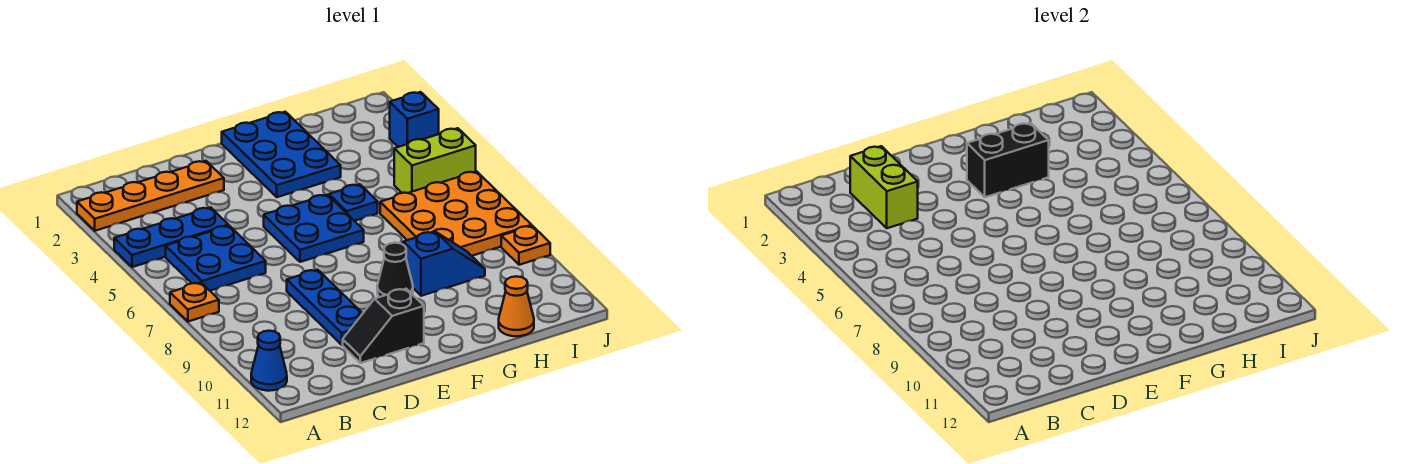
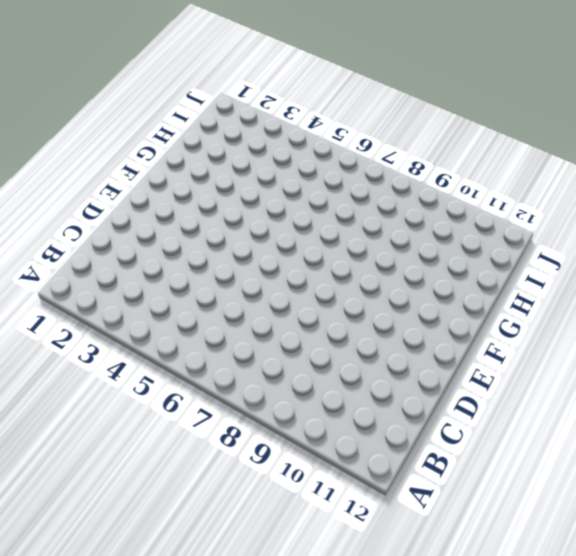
none -> orange 1x4 plate [77,161,224,231]
none -> blue 1x3 plate [114,207,228,267]
none -> orange 1x1 plate [170,283,219,322]

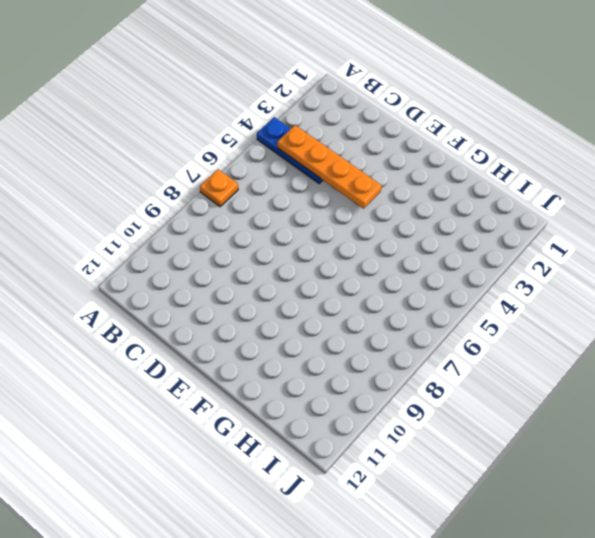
orange 1x4 plate [277,125,381,209] -> orange 1x4 plate moved to [77,161,224,231]
none -> blue 1x1 cone [251,331,287,391]
none -> blue 2x2 plate [166,226,266,291]
none -> blue 1x3 plate [287,270,363,345]

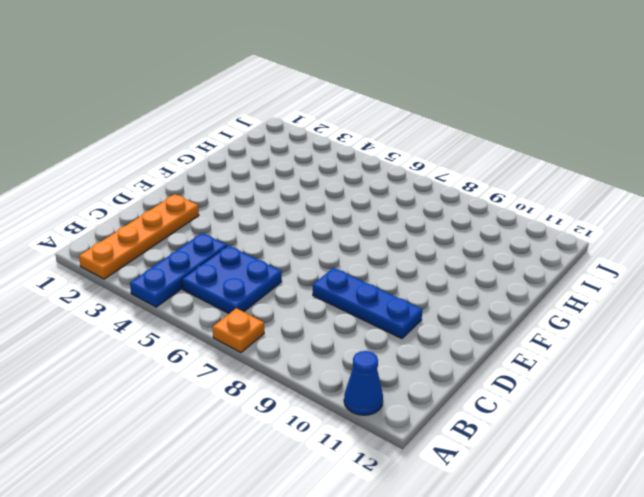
none -> black 1x2 slope [343,289,424,363]
none -> blue 2x2 plate [264,195,364,262]
none -> blue 2x3 plate [222,112,341,197]

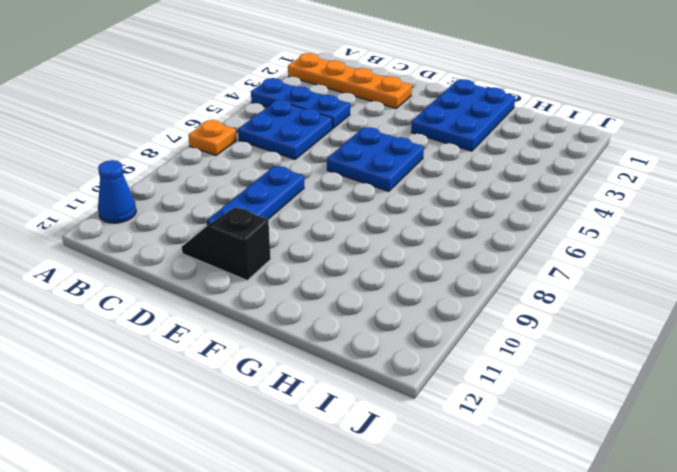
none -> black 1x1 cone [377,243,413,297]
none -> blue 1x1 plate [329,184,378,221]
none -> blue 1x2 slope [403,232,485,296]

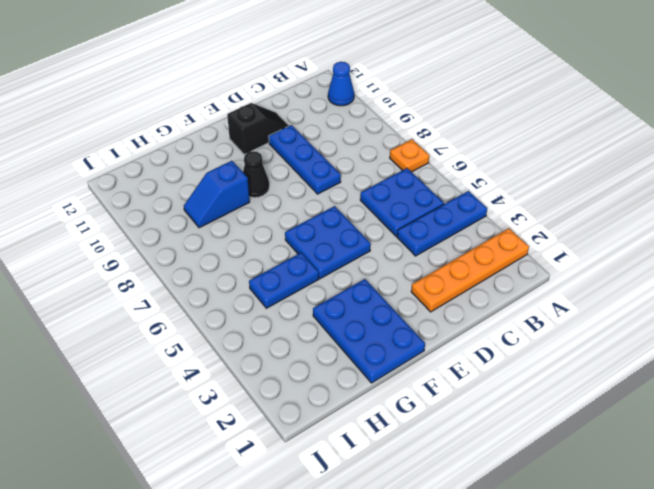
blue 1x2 plate [249,253,319,308] -> blue 1x1 plate [329,184,378,221]
none -> orange 3x3 plate [380,171,532,256]
none -> orange 1x1 cone [499,276,534,336]
none -> lime 1x2 brick [394,128,476,193]

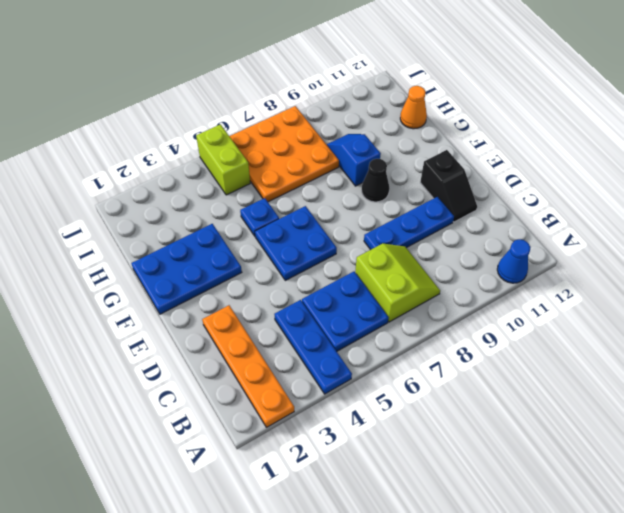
lime 2x2 slope [355,243,440,322] -> none
none -> orange 1x1 plate [170,283,219,322]
none -> blue 1x1 brick [390,92,439,147]
none -> orange 1x1 plate [501,226,550,265]

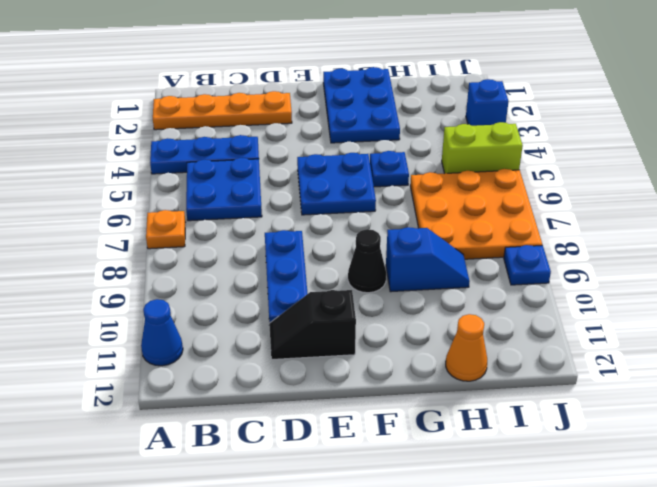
blue 1x1 plate [504,245,551,285] -> orange 1x1 plate [501,226,550,265]
none -> lime 1x2 brick [850,146,918,228]
none -> black 1x2 brick [967,123,1049,197]

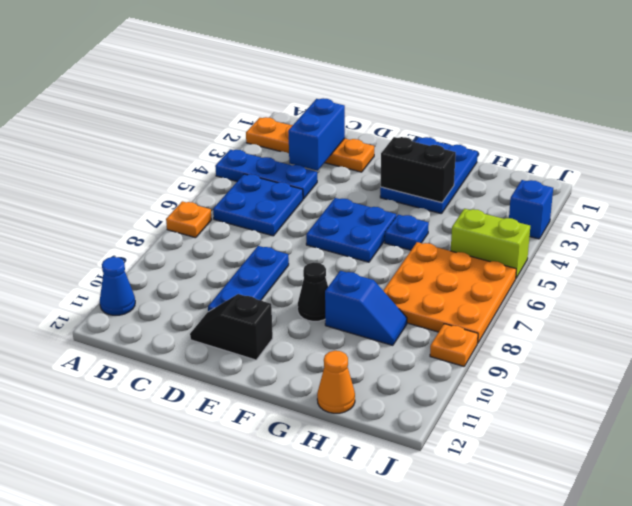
blue 1x2 brick [288,98,345,171] -> lime 1x2 brick [850,146,918,228]

